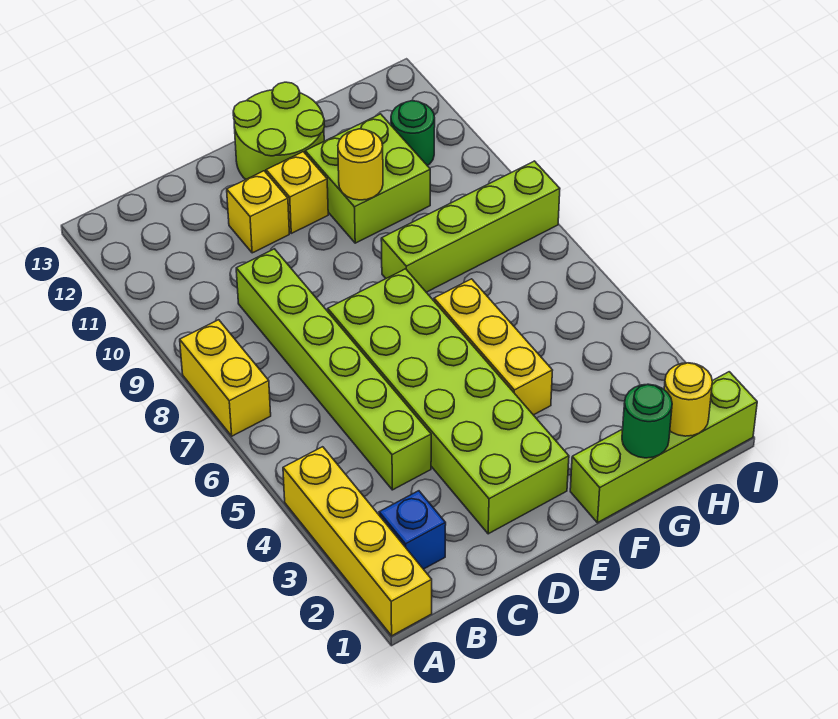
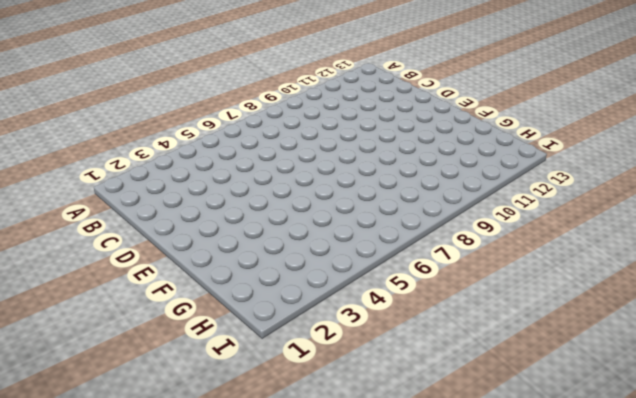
none -> yellow 1x4 brick [283,447,432,636]
none -> yellow 1x2 brick [180,320,271,436]
none -> blue 1x1 brick [379,491,446,569]

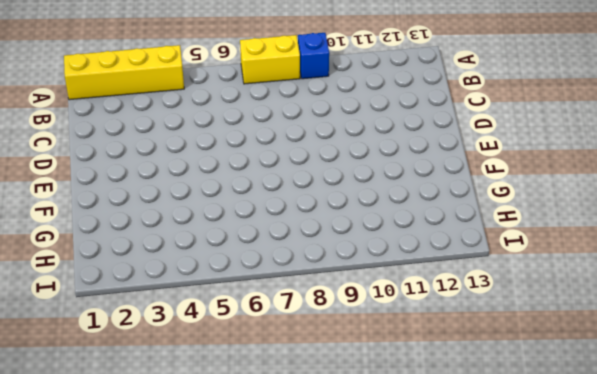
blue 1x1 brick [298,33,329,79] -> blue 1x1 brick moved to [379,491,446,569]
none -> lime 1x6 brick [236,249,431,490]
none -> lime 2x6 brick [328,269,569,534]
none -> yellow 1x1 brick [227,171,289,253]

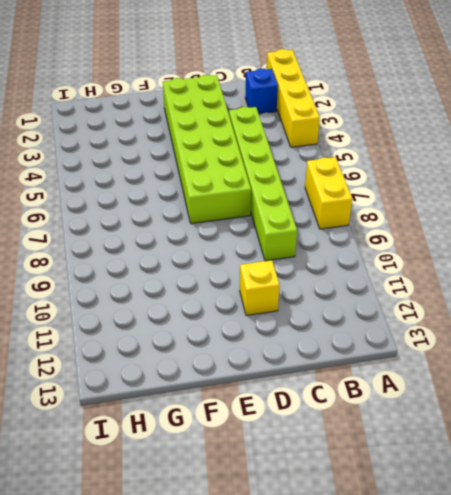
none -> yellow 1x1 brick [266,152,328,233]
none -> lime 2x2 round brick [233,82,325,179]
none -> lime 1x4 brick [570,372,757,523]

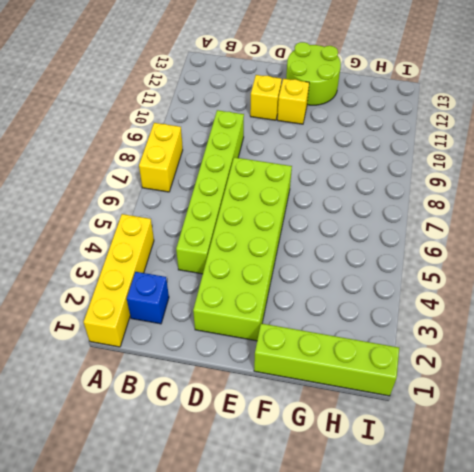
none -> yellow 1x3 brick [434,279,553,415]
none -> lime 1x4 brick [381,161,560,292]
none -> lime 2x2 brick [305,114,430,243]

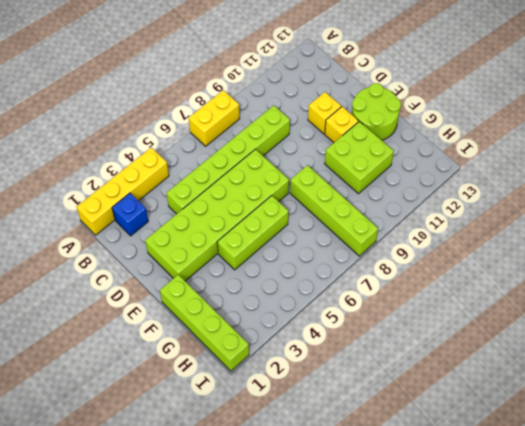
lime 1x3 brick [217,196,288,270] -> yellow 1x3 brick [434,279,553,415]
none -> green 1x1 round brick [391,101,435,166]
none -> yellow 1x1 round brick [338,129,383,200]
none -> green 1x1 round brick [622,384,672,458]

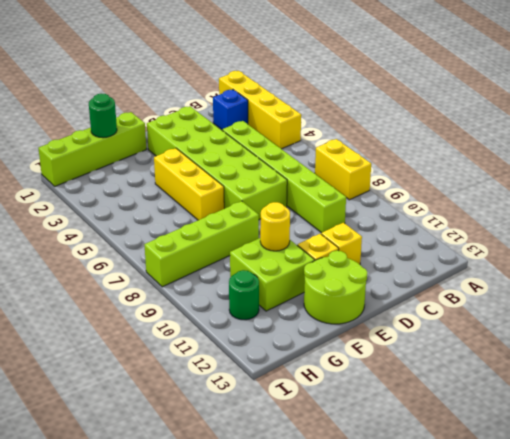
none -> yellow 1x1 round brick [664,363,712,436]

